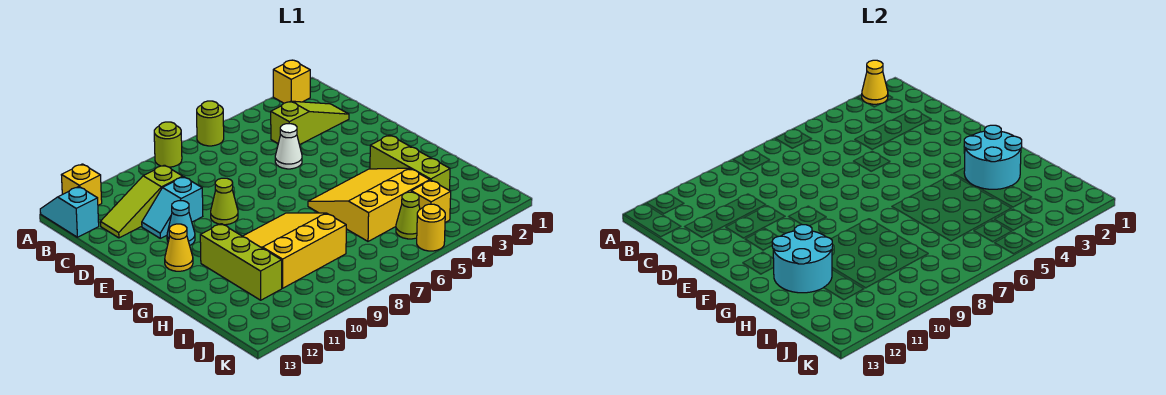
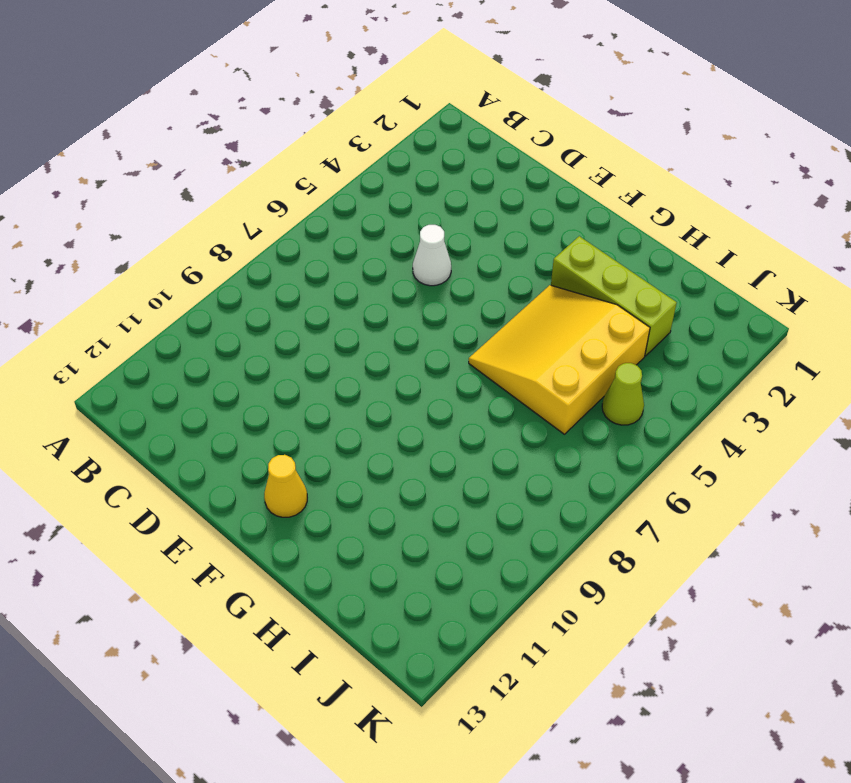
none -> yellow 1x1 brick [273,60,310,103]
none -> lime 1x1 round brick [197,101,224,146]
none -> lime 1x1 round brick [154,122,182,167]

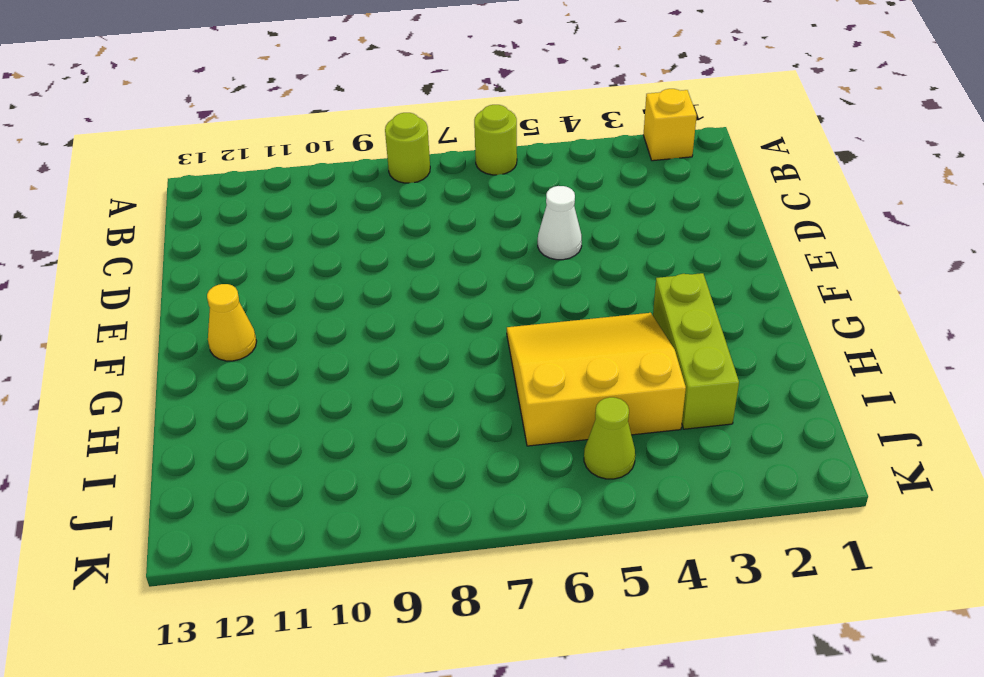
none -> yellow 1x1 brick [62,164,102,205]
none -> cyan 1x2 slope [40,187,99,237]
none -> lime 1x3 slope [271,101,349,145]

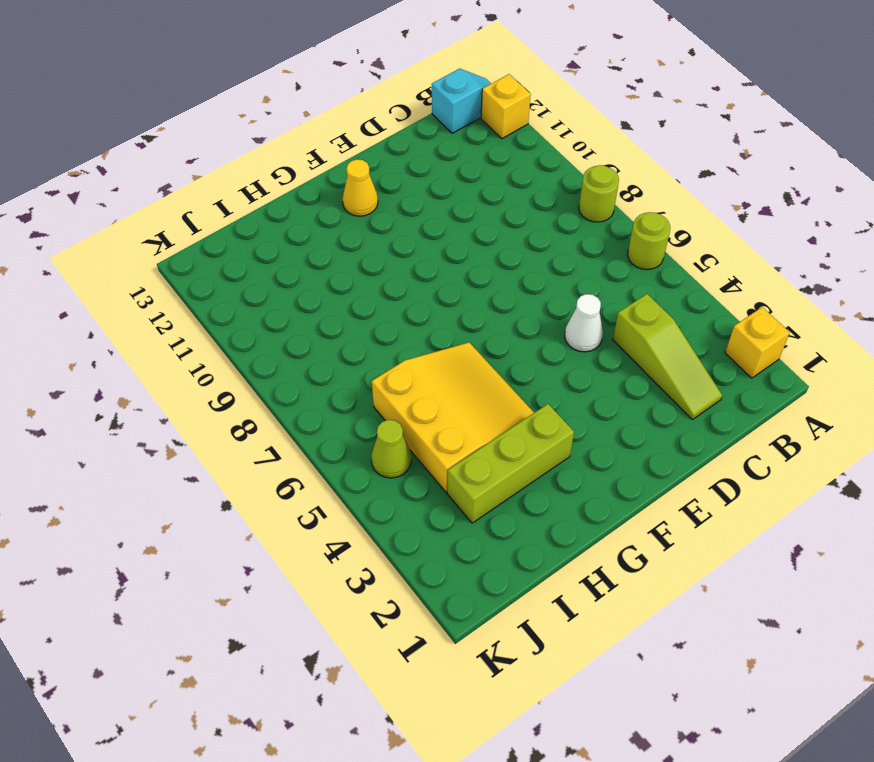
none -> lime 1x3 slope [100,165,183,238]
none -> cyan 1x2 slope [142,177,203,238]
none -> lime 1x1 cone [211,178,238,225]

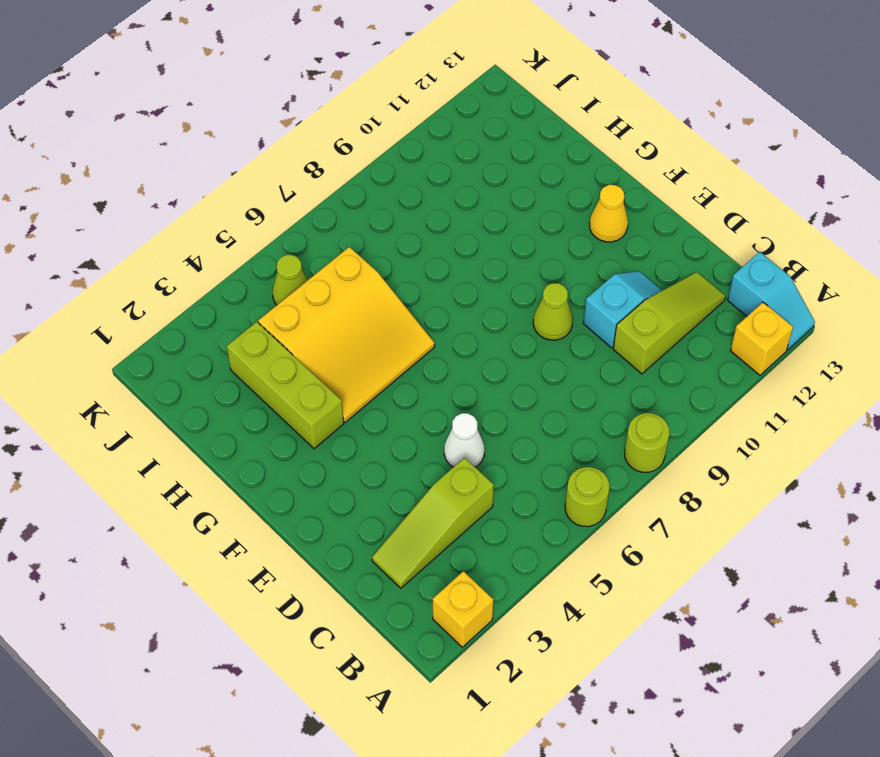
none -> cyan 1x1 cone [167,201,195,245]
none -> yellow 3x3 slope [243,213,346,288]
none -> lime 1x3 brick [200,224,282,300]

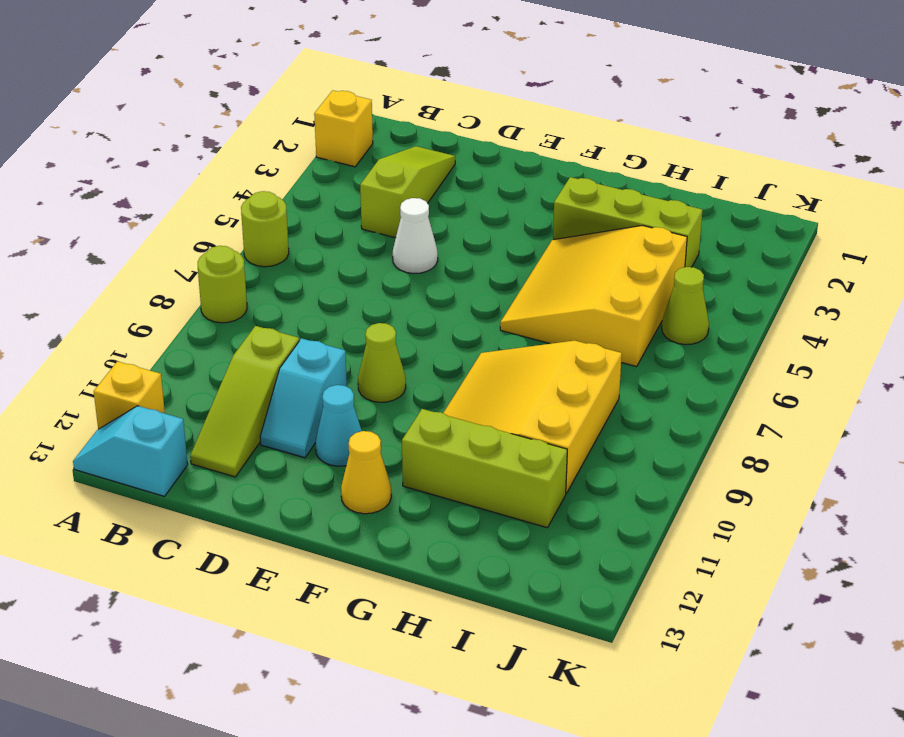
none -> yellow 1x1 brick [411,180,451,223]
none -> yellow 1x1 round brick [417,204,445,251]
none -> yellow 1x1 cone [862,60,888,104]

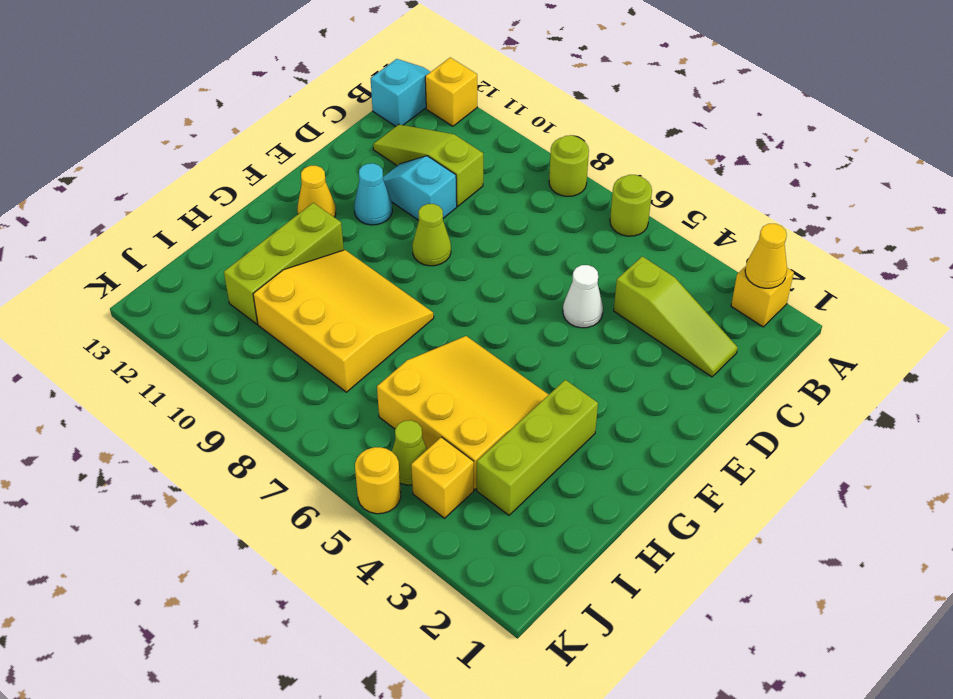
none -> cyan 2x2 round brick [964,125,1022,189]
none -> cyan 2x2 round brick [772,224,833,293]

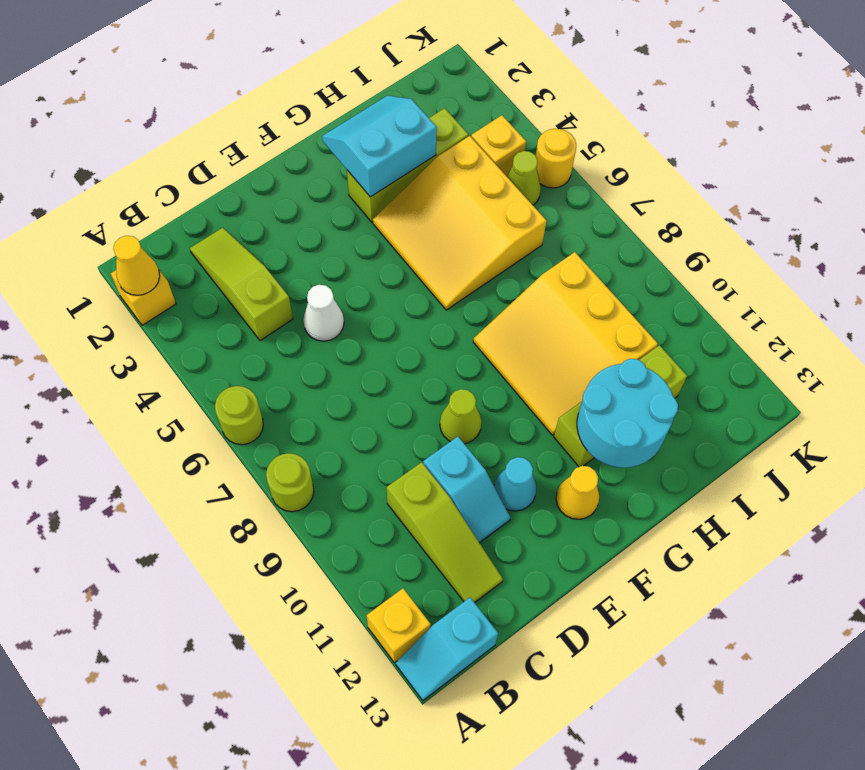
cyan 2x2 slope [322,96,437,197] -> cyan 2x2 round brick [964,125,1022,189]

